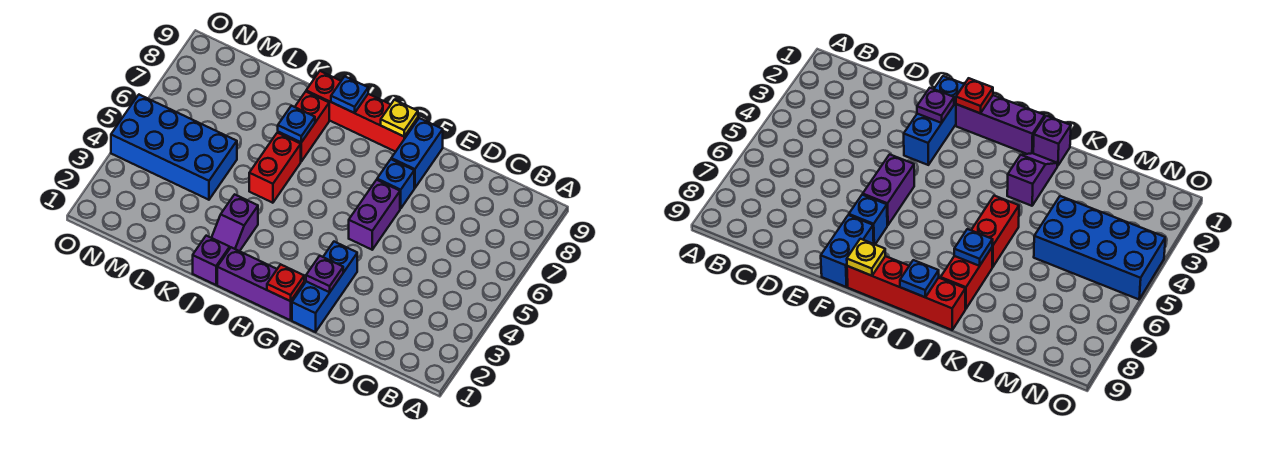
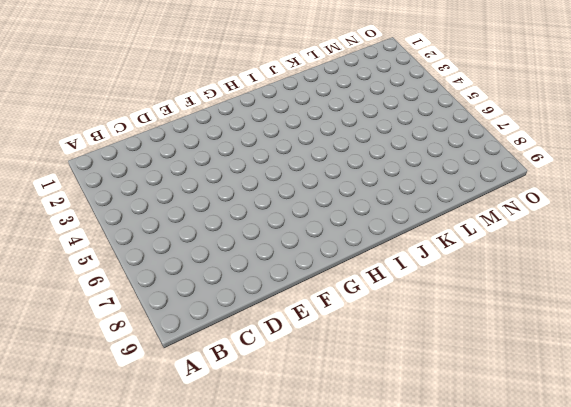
none -> blue 1x3 brick [292,242,357,332]
none -> purple 1x2 brick [349,180,400,250]
none -> blue 1x1 brick [377,159,414,209]

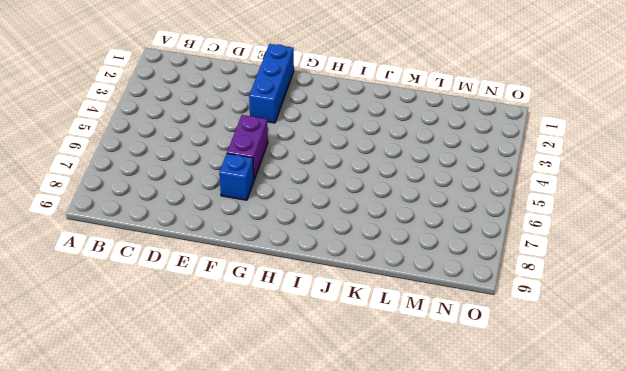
none -> blue 1x2 brick [391,118,443,188]
none -> purple 1x3 brick [217,247,304,320]
none -> red 1x4 brick [306,71,418,152]

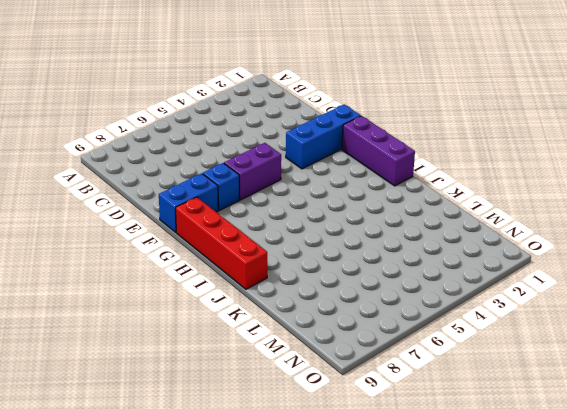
none -> purple 1x1 brick [193,236,230,285]
none -> purple 1x2 slope [212,194,258,251]
none -> red 1x2 brick [249,133,301,203]

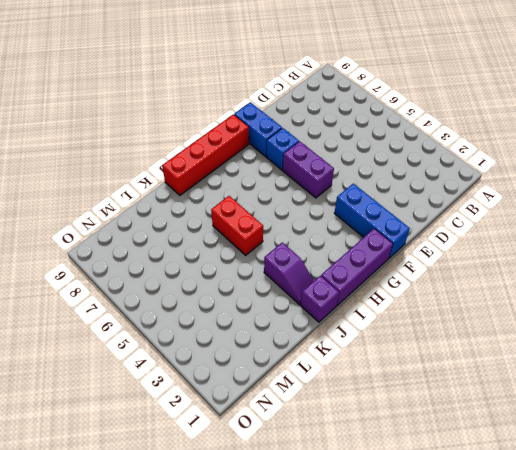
none -> red 1x2 brick [278,92,329,161]
none -> blue 2x4 brick [111,95,237,200]
none -> purple 1x1 plate [306,256,343,292]

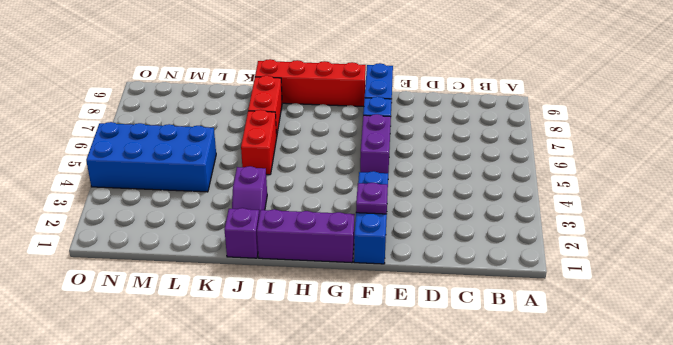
none -> red 1x1 plate [267,264,304,301]
none -> yellow 1x1 plate [381,100,418,136]
none -> blue 1x1 plate [331,76,368,113]

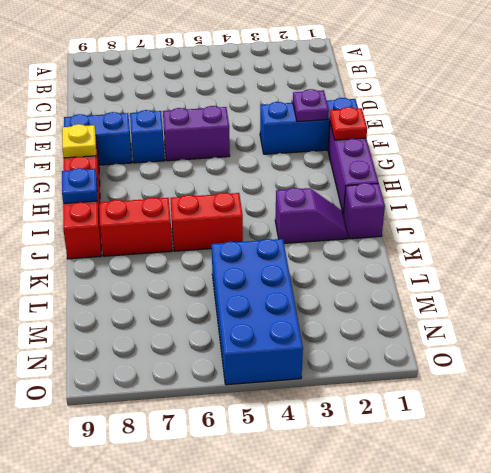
none -> blue 1x1 plate [278,106,315,142]

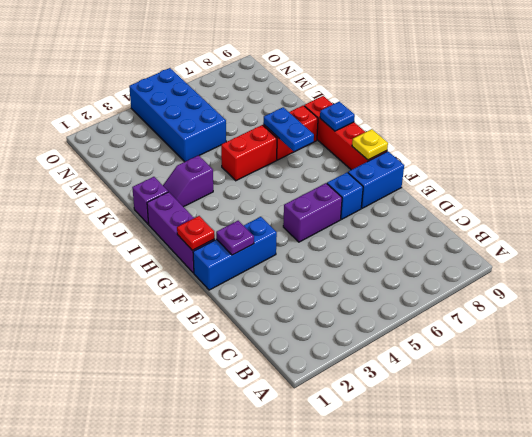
blue 1x2 plate [263,107,314,151] -> blue 1x1 plate [278,106,315,142]

